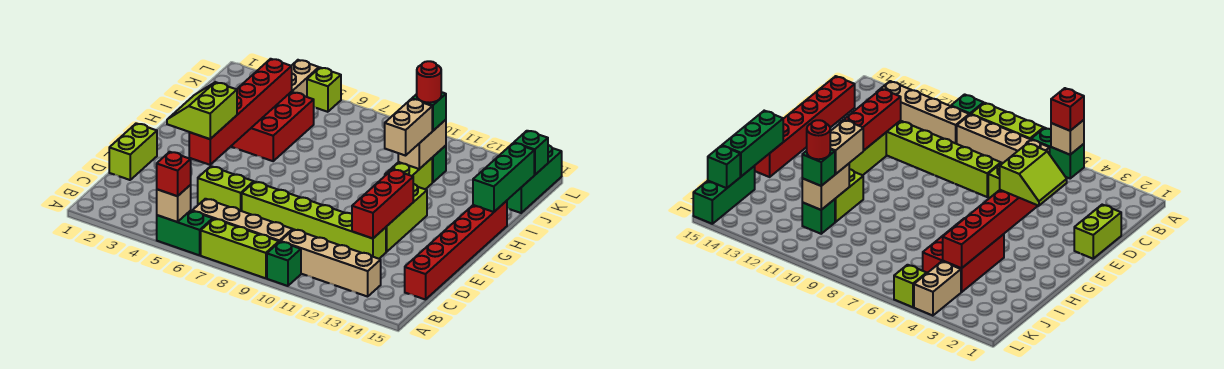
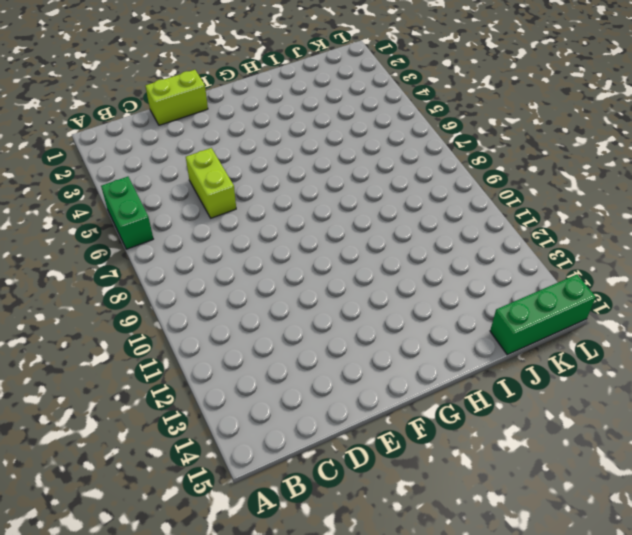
none -> lime 1x3 brick [201,219,279,278]
none -> green 1x1 brick [267,242,301,286]
none -> tan 1x4 brick [193,199,293,242]

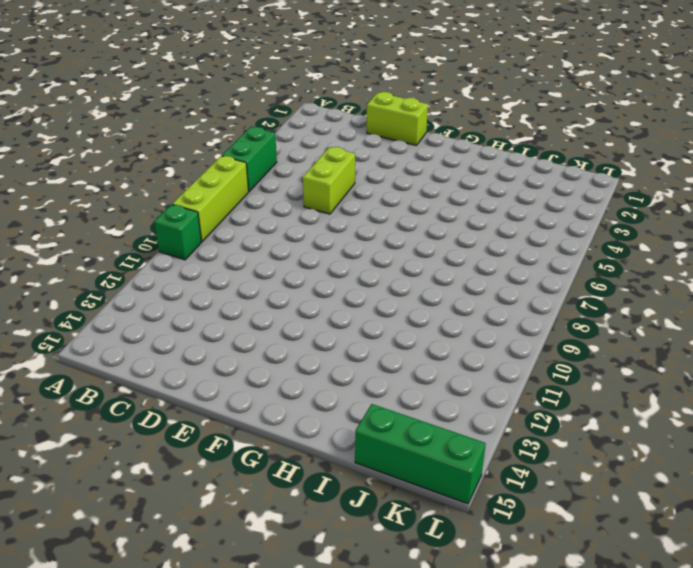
none -> tan 1x4 brick [193,199,293,242]
none -> tan 1x4 brick [281,229,381,297]
none -> red 1x6 brick [405,201,507,300]

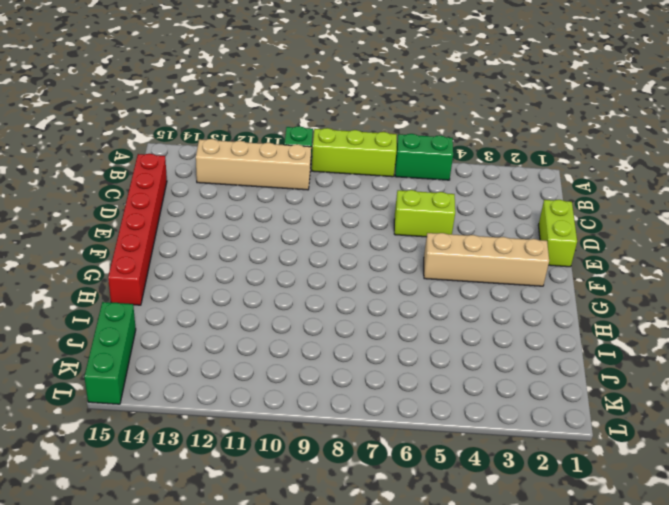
tan 1x4 brick [424,233,549,286] -> tan 1x4 brick moved to [193,199,293,242]
none -> lime 1x6 brick [242,182,386,259]
none -> lime 1x3 brick [386,184,427,252]
none -> red 2x3 brick [231,92,314,161]

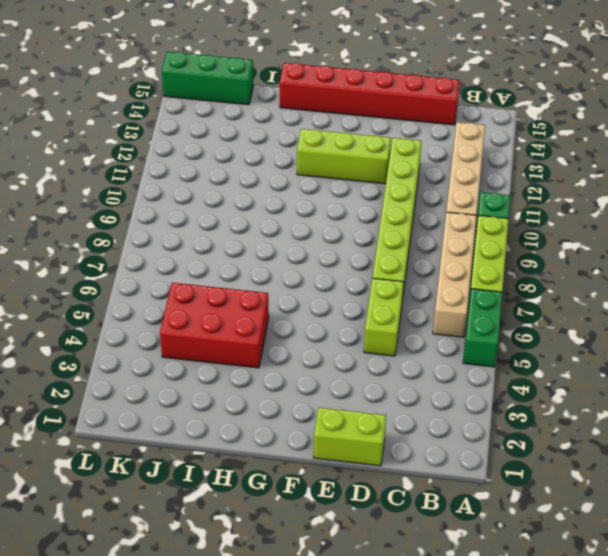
none -> lime 1x2 brick [385,158,432,189]
none -> green 1x1 brick [432,146,446,182]
none -> tan 1x2 brick [292,60,319,97]

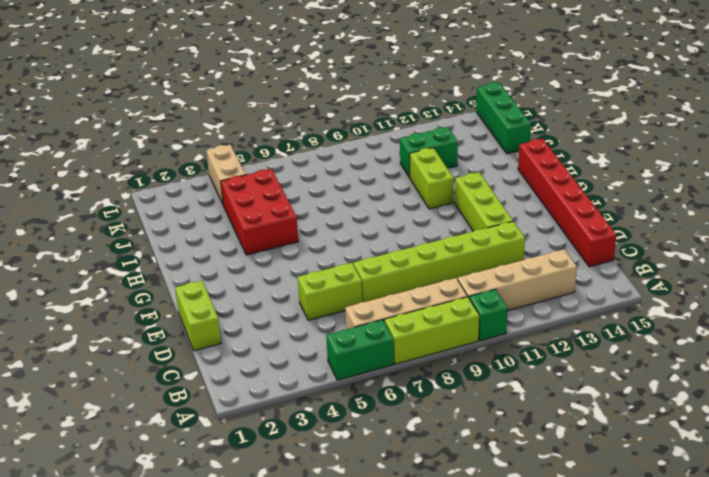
green 1x2 brick [400,127,458,177] -> green 1x1 brick [432,146,446,182]
none -> lime 1x1 brick [307,68,341,112]
none -> tan 1x1 brick [157,185,191,222]
none -> red 1x3 brick [352,169,413,239]

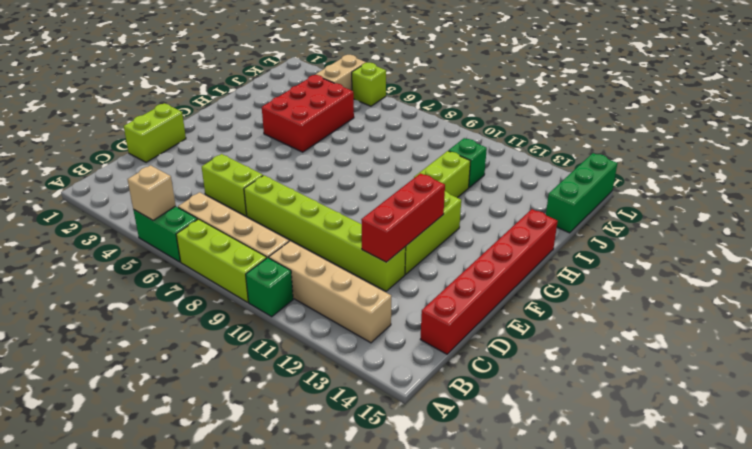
none -> red 1x6 brick [189,59,292,165]
none -> green 1x3 brick [473,143,534,212]
none -> tan 1x2 brick [398,120,446,169]

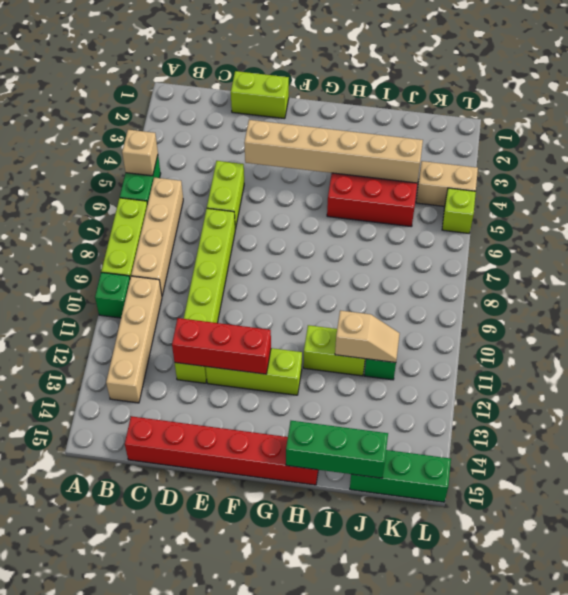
tan 1x6 brick [244,120,423,183] -> red 1x6 brick [189,59,292,165]
tan 1x2 slope [335,311,400,363] -> tan 1x2 brick [398,120,446,169]
none -> green 1x1 brick [514,131,548,175]
none -> red 1x1 brick [157,152,191,196]
none -> lime 2x2 slope [167,82,237,139]

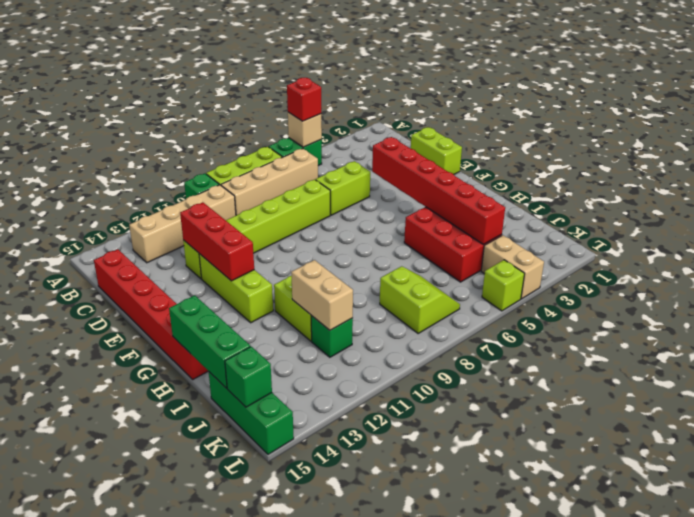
lime 2x2 slope [380,266,460,333] -> lime 2x2 slope moved to [167,82,237,139]
none -> tan 1x2 brick [385,99,432,156]
none -> green 1x1 brick [412,92,446,131]
none -> red 1x1 round brick [417,61,441,103]

